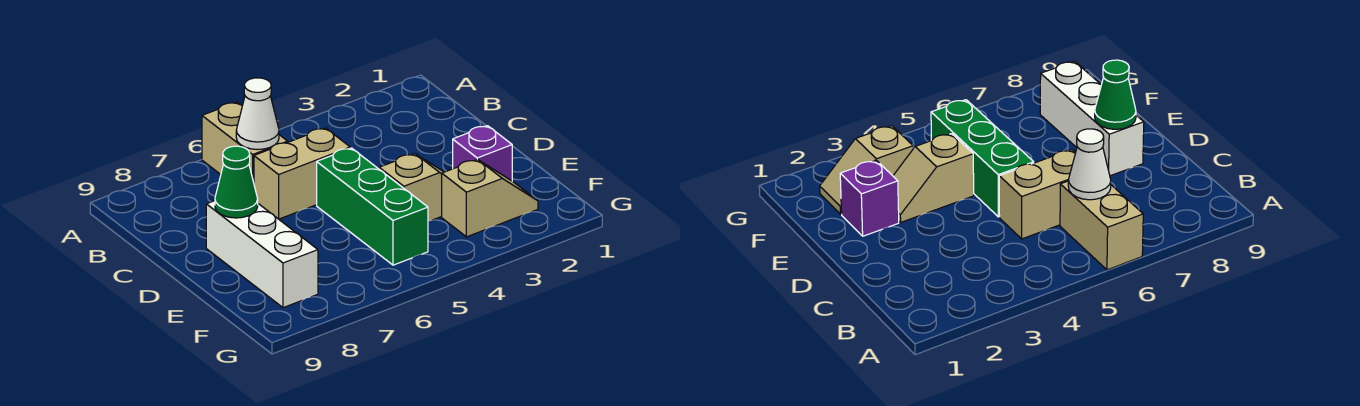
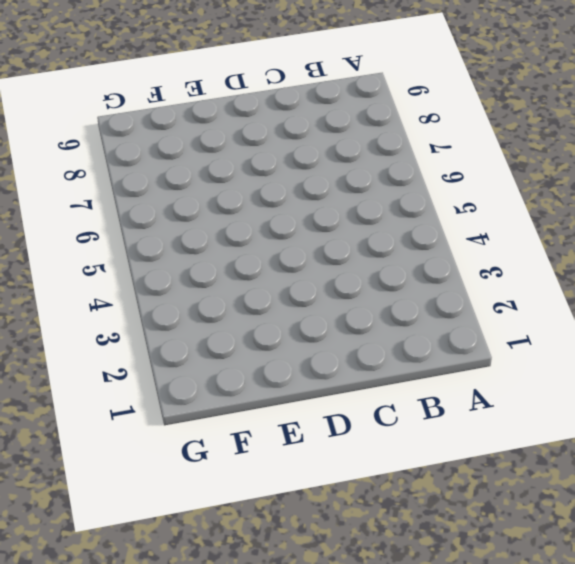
none -> tan 1x2 brick [202,102,288,182]
none -> tan 1x2 brick [254,128,350,219]

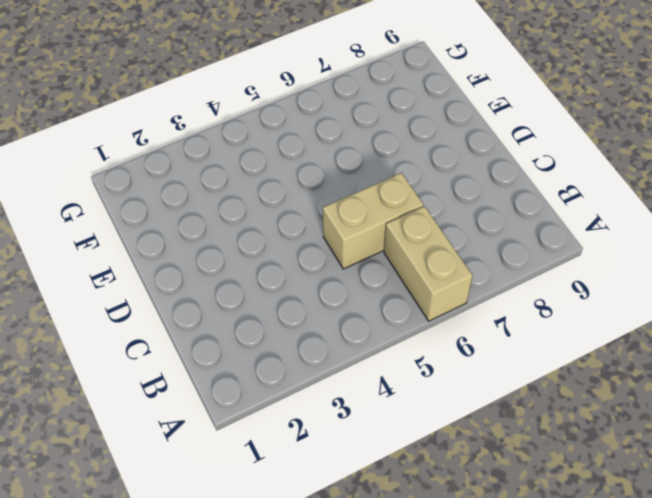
none -> green 1x3 brick [317,148,428,265]
none -> white 1x3 brick [206,201,318,308]

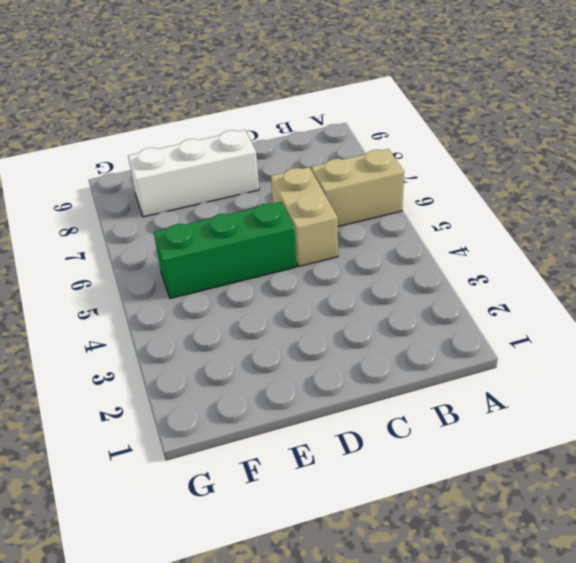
none -> purple 1x1 brick [453,126,512,181]
none -> tan 1x2 slope [379,154,444,221]

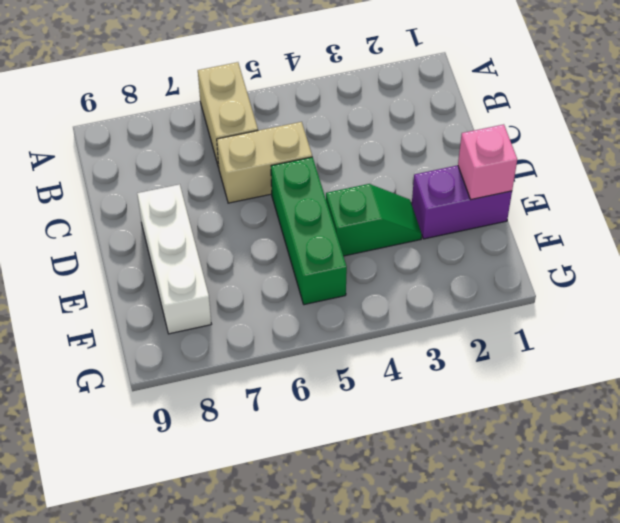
purple 1x2 brick [412,165,512,239] -> purple 1x1 brick [453,126,512,181]
pink 1x1 brick [458,124,517,200] -> none
green 1x2 slope [326,184,422,256] -> tan 1x2 slope [379,154,444,221]
none -> tan 1x2 slope [442,159,538,237]
none -> white 1x1 cone [236,78,279,150]

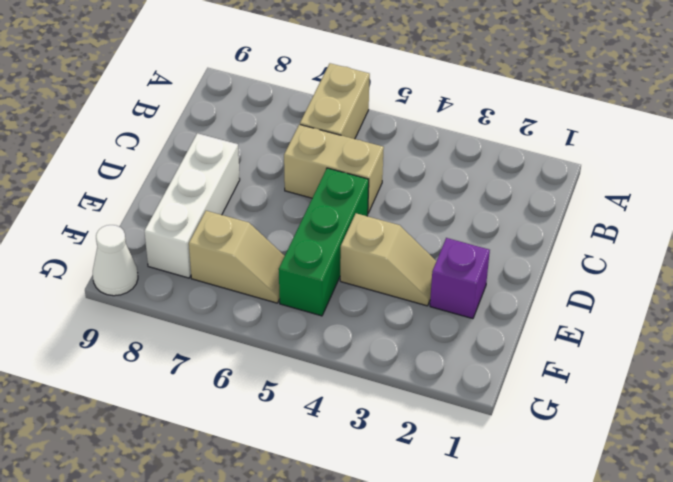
tan 1x2 slope [189,211,285,303] -> tan 1x2 slope moved to [442,159,538,237]
white 1x1 cone [93,225,138,296] -> white 1x1 cone moved to [236,78,279,150]
none -> green 1x1 cone [215,146,258,218]

